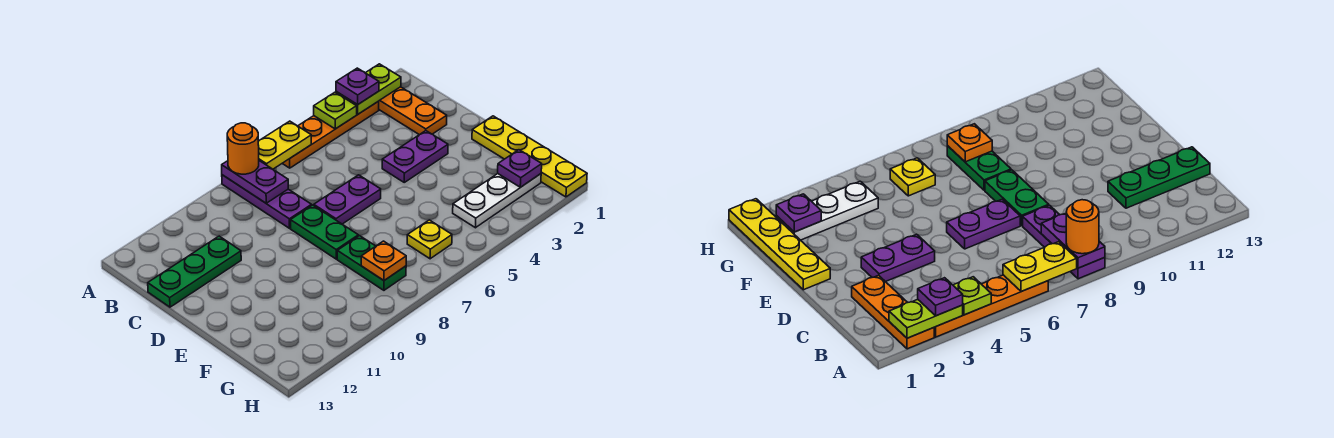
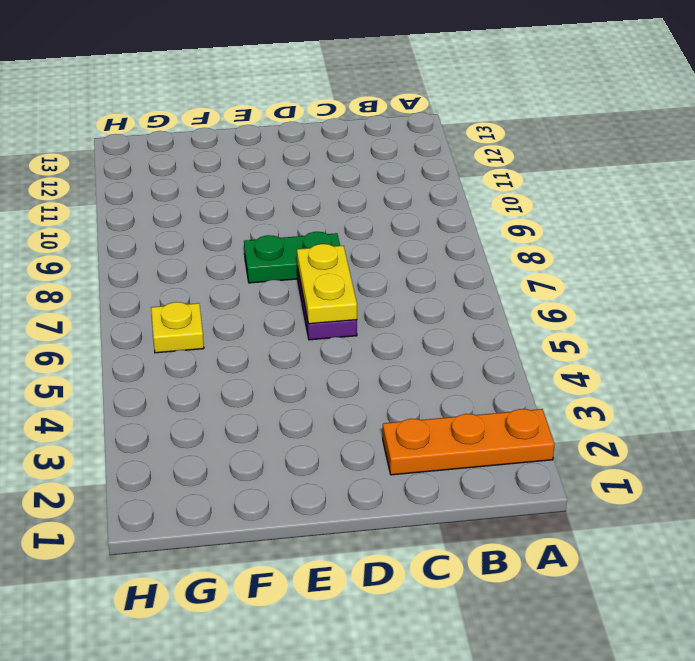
yellow 1x2 plate [297,244,357,324] -> yellow 1x2 plate moved to [258,121,311,169]
none -> orange 1x4 plate [282,101,379,168]
none -> purple 1x3 plate [222,175,312,228]
none -> green 1x3 plate [148,236,241,307]

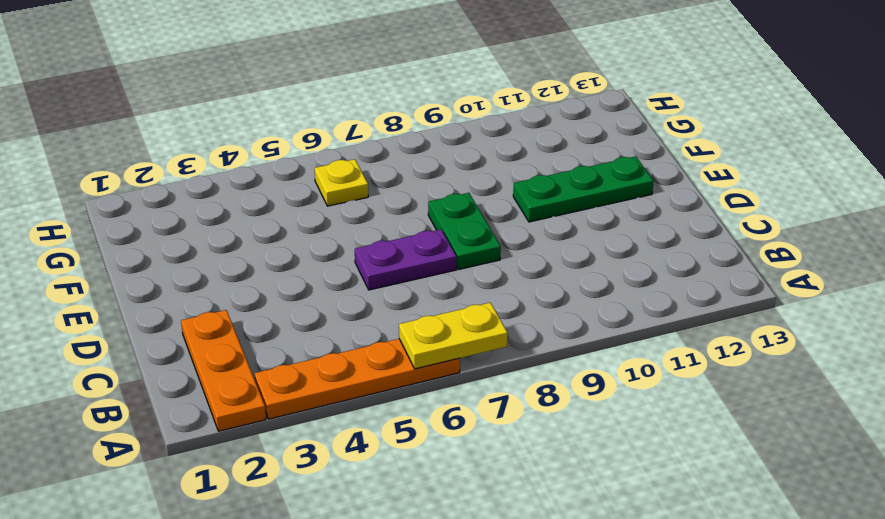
green 1x3 plate [513,156,653,222] -> green 1x3 plate moved to [148,236,241,307]
none -> purple 1x3 plate [222,175,312,228]
none -> purple 1x2 plate [382,131,448,182]
none -> yellow 1x4 plate [472,116,587,197]

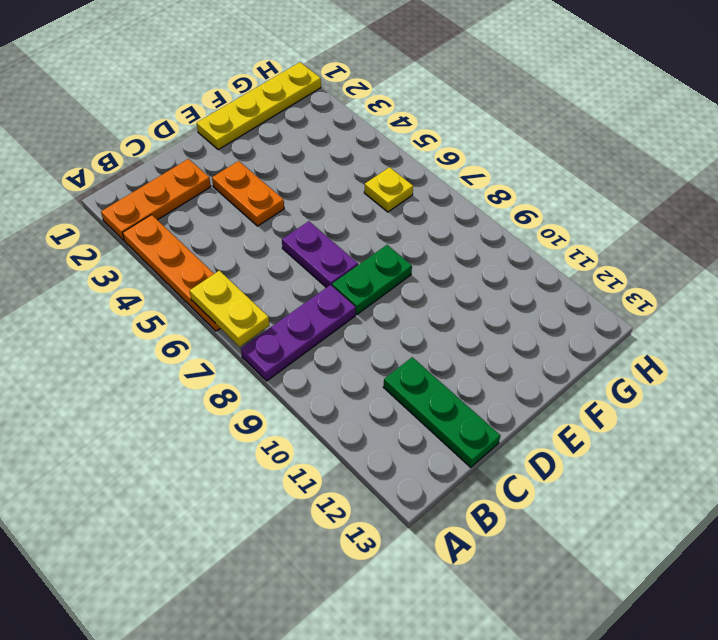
orange 1x2 plate [212,161,284,226] -> purple 1x2 plate [382,131,448,182]
none -> green 1x2 plate [337,236,406,290]
none -> white 1x3 plate [453,174,541,228]
none -> lime 1x2 plate [336,64,401,114]

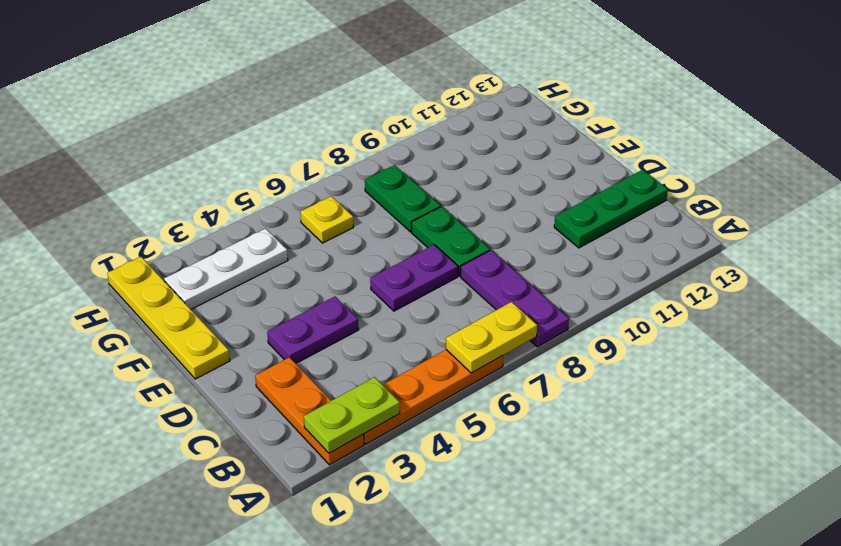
none -> lime 1x1 plate [314,92,357,129]
none -> purple 1x2 plate [222,161,288,203]
none -> purple 1x1 plate [498,150,542,187]

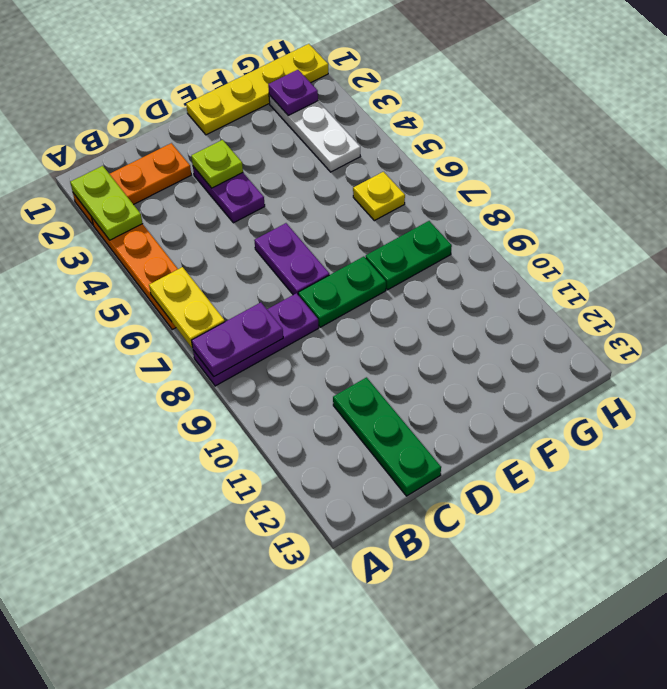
lime 1x1 plate [191,140,243,188] -> lime 1x1 plate moved to [314,92,357,129]
none -> orange 1x1 plate [361,241,406,281]
none -> purple 1x1 plate [336,68,379,105]
none -> orange 1x1 round brick [227,123,259,174]

